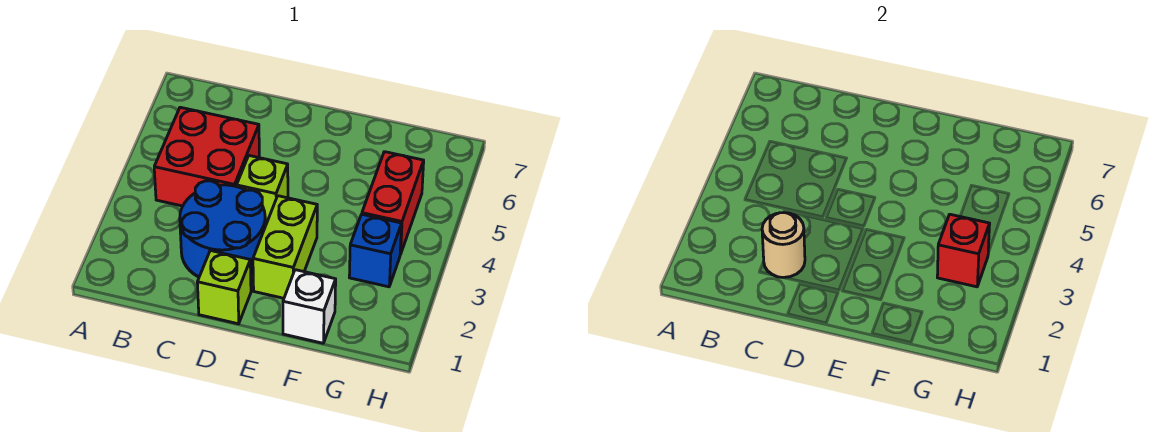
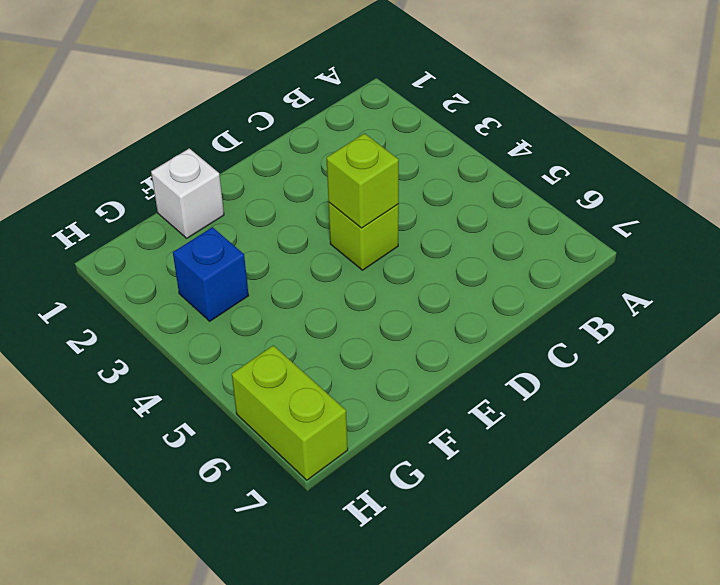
lime 1x1 brick [327,133,399,228] -> lime 1x1 brick moved to [197,251,251,324]
lime 1x2 brick [232,345,348,480] -> lime 1x2 brick moved to [253,196,317,298]
none -> red 2x2 brick [154,107,259,206]
none -> blue 2x2 round brick [180,181,265,277]

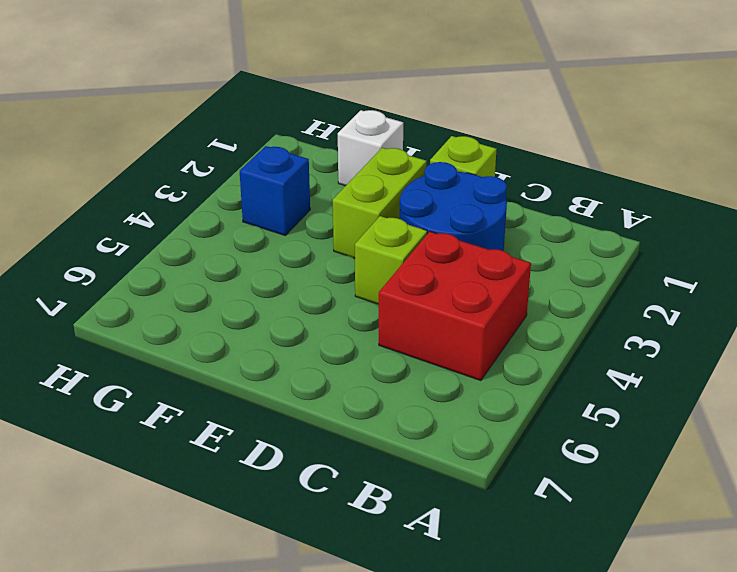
none -> red 1x2 brick [362,152,424,254]
none -> tan 1x1 round brick [762,213,805,277]

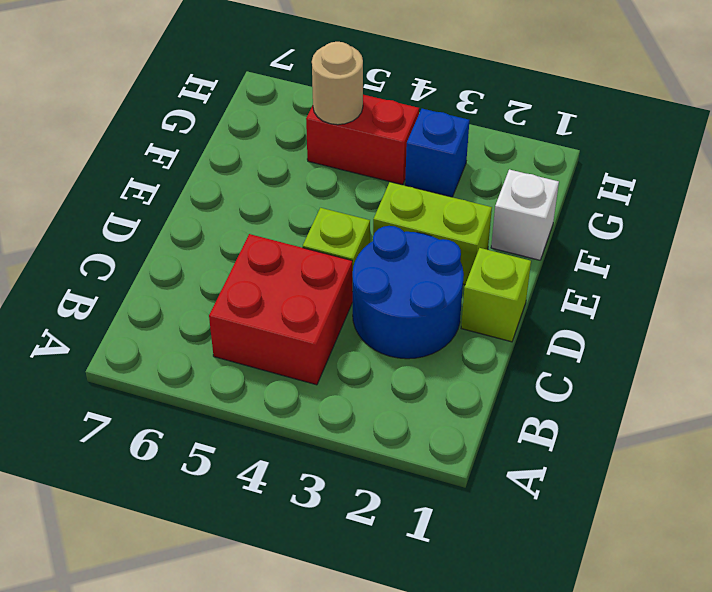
tan 1x1 round brick [312,42,363,125] -> tan 1x1 round brick moved to [762,213,805,277]
none -> red 1x1 brick [937,214,990,287]

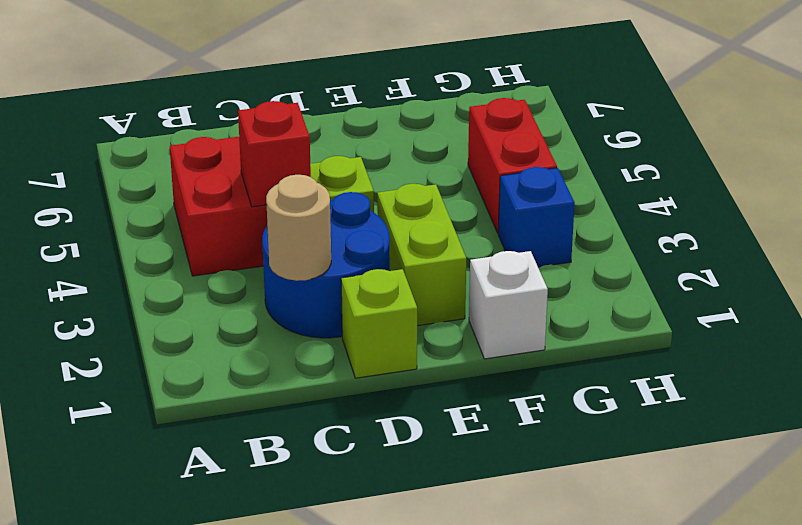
red 1x1 brick [238,101,311,207] -> red 1x1 brick moved to [937,214,990,287]

